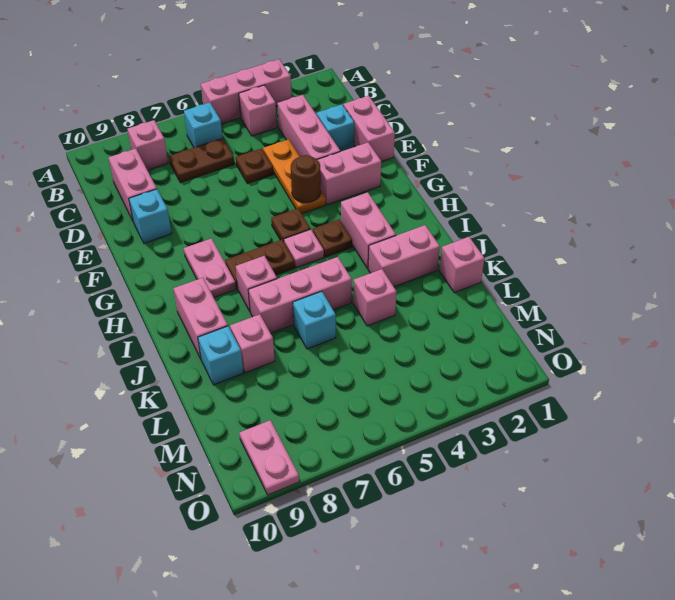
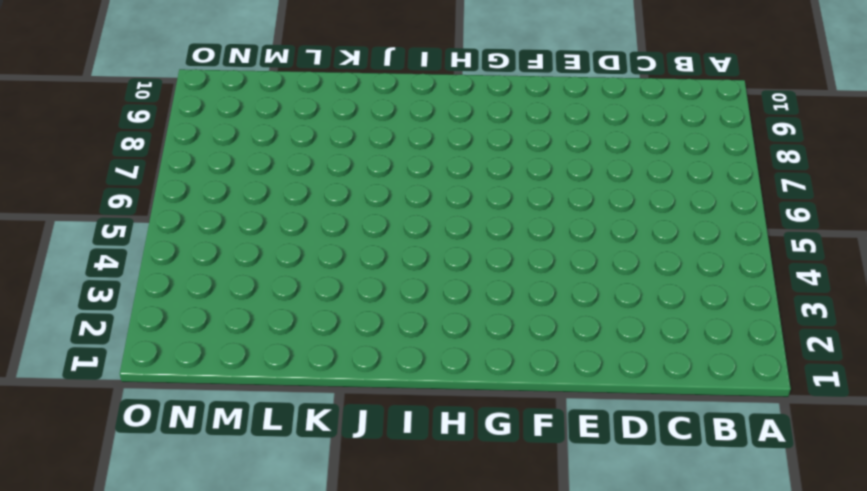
none -> pink 1x3 brick [201,59,291,124]
none -> pink 1x1 brick [239,85,277,136]
none -> cyan 1x1 brick [184,103,222,148]
none -> pink 1x1 brick [128,120,168,170]

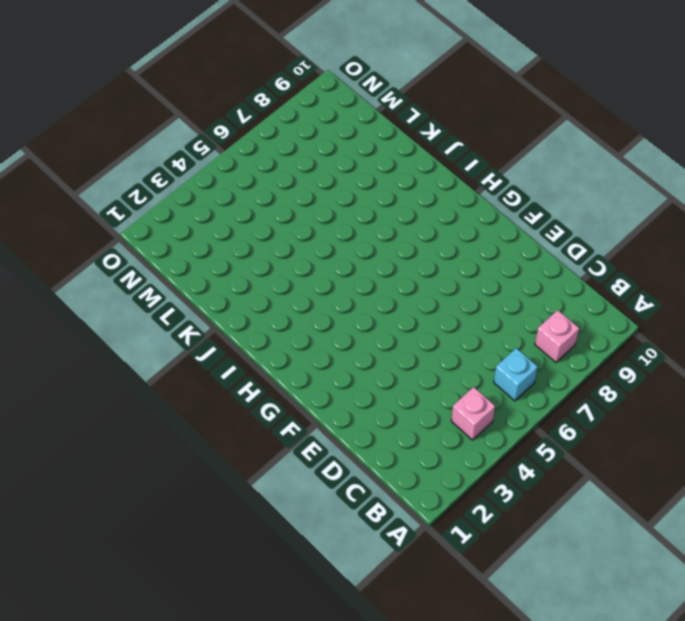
none -> pink 1x3 brick [201,59,291,124]
none -> pink 1x3 brick [277,95,340,159]
none -> brown 1x2 plate [169,138,234,183]
none -> pink 1x2 brick [109,149,157,221]

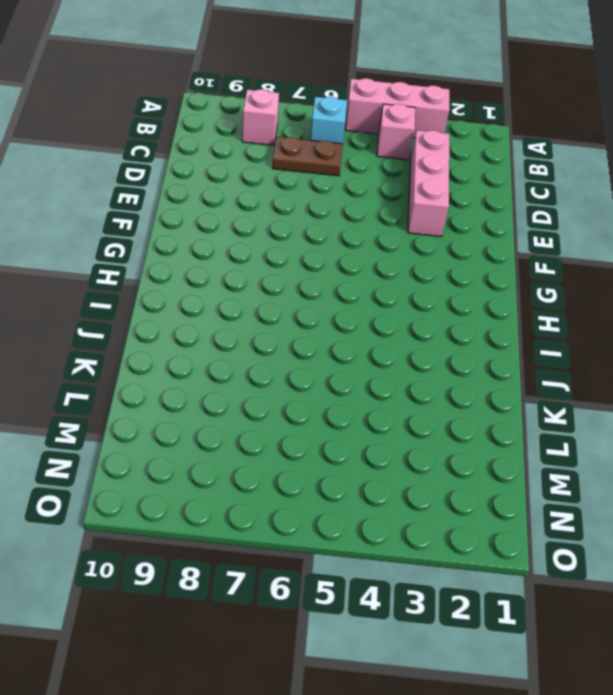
none -> pink 1x2 brick [109,149,157,221]
none -> pink 1x2 brick [343,96,395,162]
none -> cyan 1x1 brick [317,105,354,152]
none -> orange 1x3 plate [263,139,326,214]

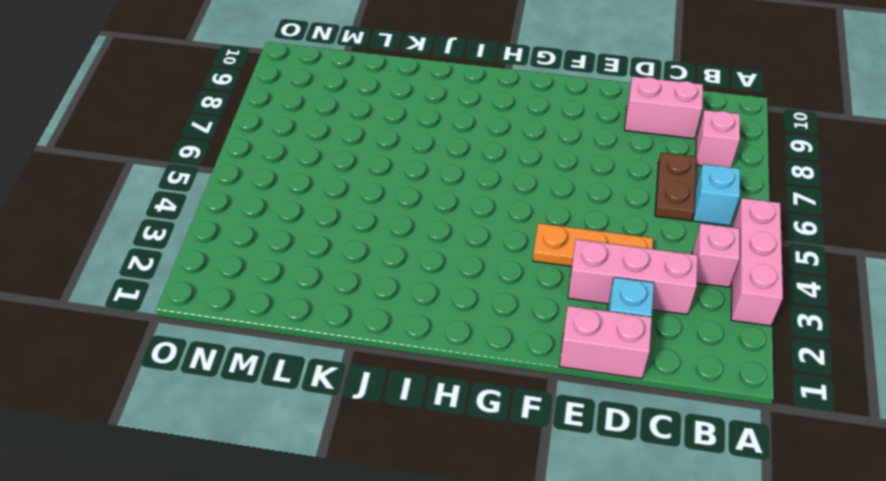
none -> brown 1x1 plate [236,148,273,183]
none -> cyan 1x1 brick [129,189,172,243]
none -> pink 1x2 brick [317,143,381,205]
none -> brown 1x1 plate [271,208,310,241]

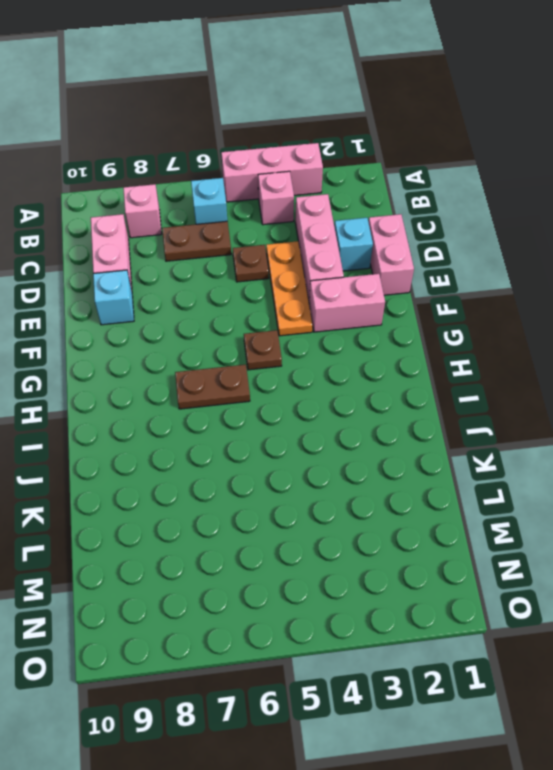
none -> pink 1x2 plate [184,238,236,297]
none -> pink 1x2 brick [341,192,396,269]
none -> brown 1x1 plate [313,219,352,257]
none -> pink 1x1 plate [284,229,324,268]

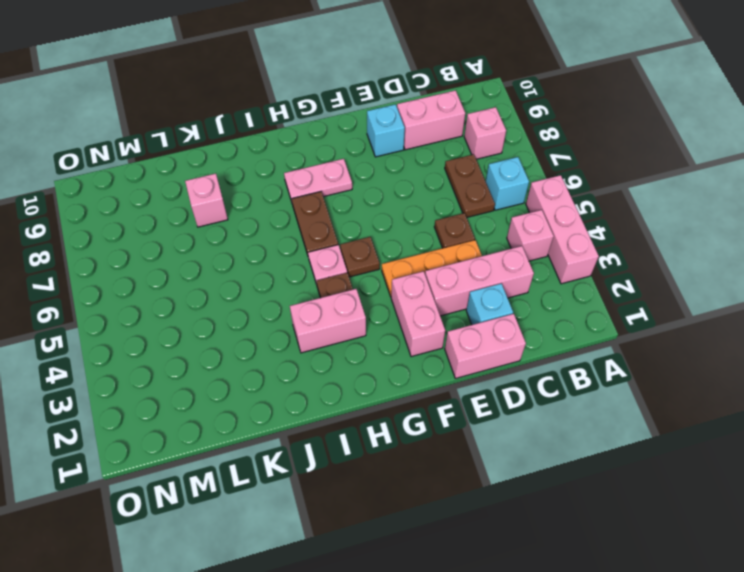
none -> pink 1x1 brick [236,256,277,311]
none -> pink 1x2 brick [173,278,228,359]
none -> pink 1x2 brick [368,225,440,287]
none -> pink 1x3 brick [248,257,352,333]

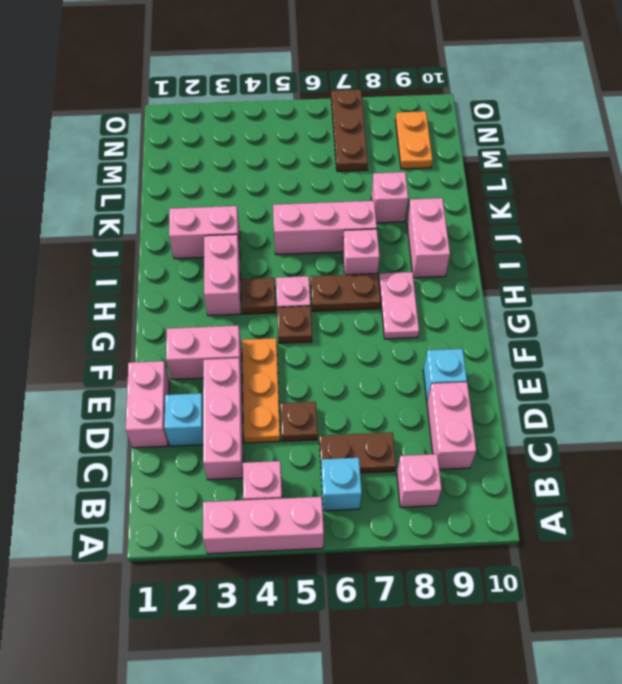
brown 1x3 plate [331,90,368,171] -> none
orange 1x2 plate [395,111,433,169] -> pink 1x2 plate [240,420,299,495]
none -> pink 1x1 brick [440,237,485,293]
none -> pink 1x1 brick [353,269,397,326]
none -> cyan 1x1 brick [293,291,336,349]
none -> cyan 1x1 brick [198,326,243,385]

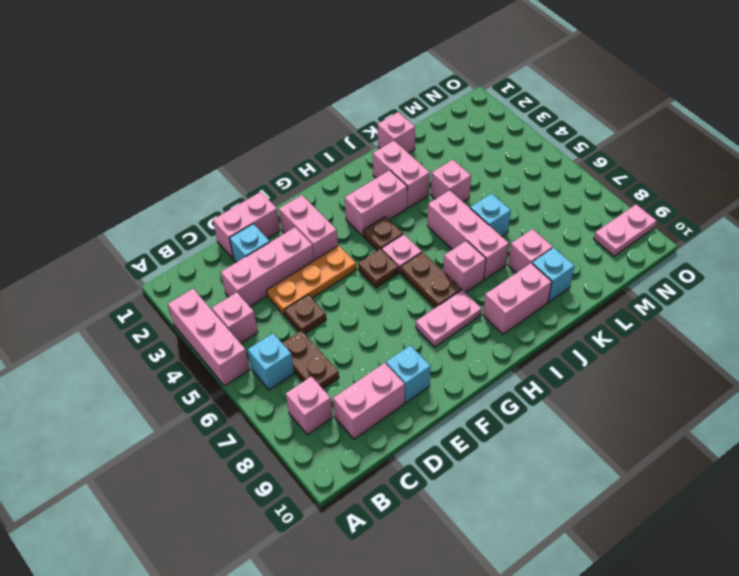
none -> brown 1x1 round brick [291,155,321,203]

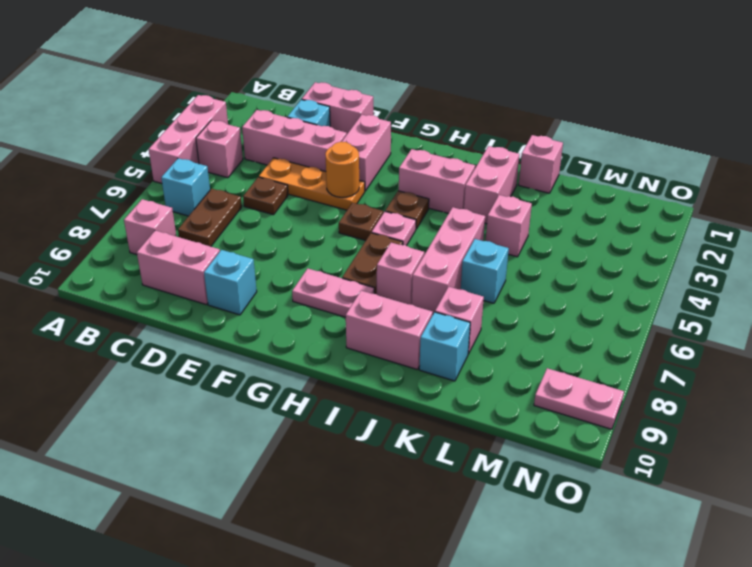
orange 1x1 round brick [325,142,359,197] -> brown 1x1 round brick [291,155,321,203]

